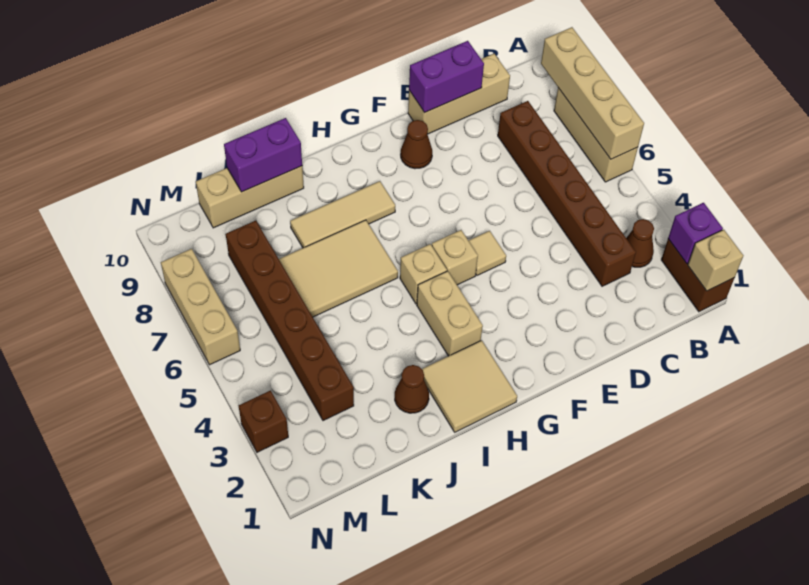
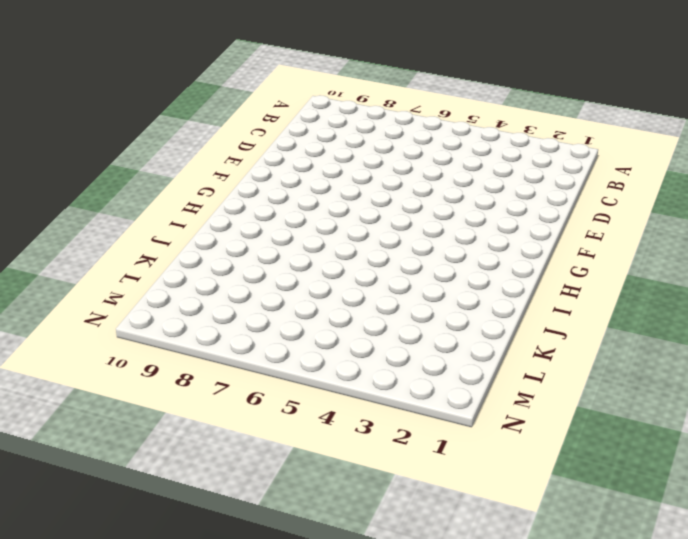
none -> brown 1x2 brick [661,239,734,312]
none -> tan 1x3 brick [554,88,638,182]
none -> brown 1x1 cone [626,219,654,267]

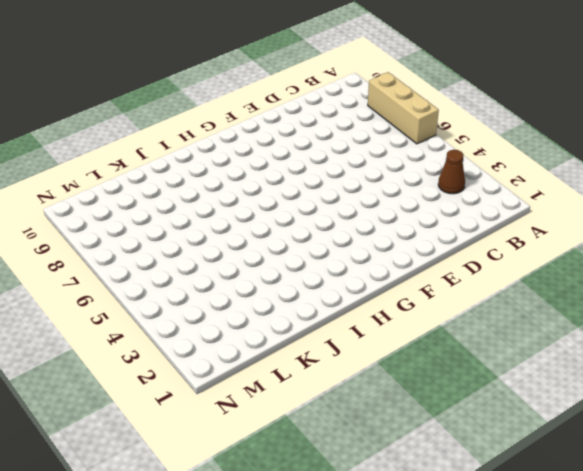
none -> brown 1x2 brick [661,239,734,312]
none -> brown 1x6 brick [498,101,636,286]
none -> tan 1x3 brick [408,54,510,134]

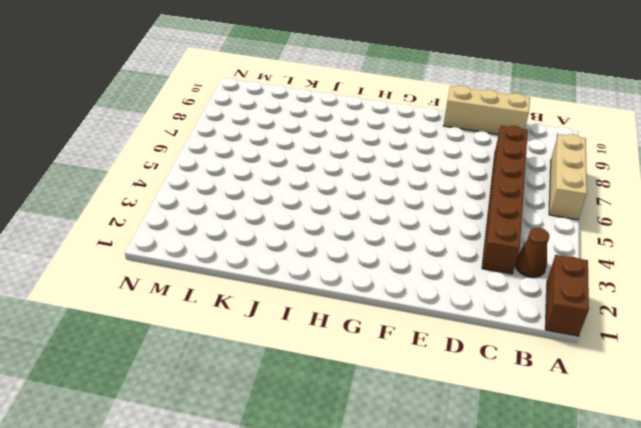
none -> tan 1x1 tile [468,231,506,275]
none -> brown 1x1 cone [401,120,432,169]
none -> tan 1x1 brick [432,230,478,285]

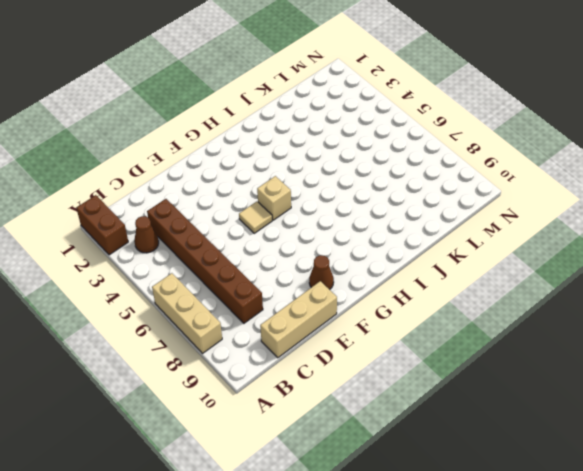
none -> tan 2x2 tile [422,340,517,432]
none -> tan 1x2 brick [417,271,483,356]
none -> tan 1x1 brick [400,244,447,304]

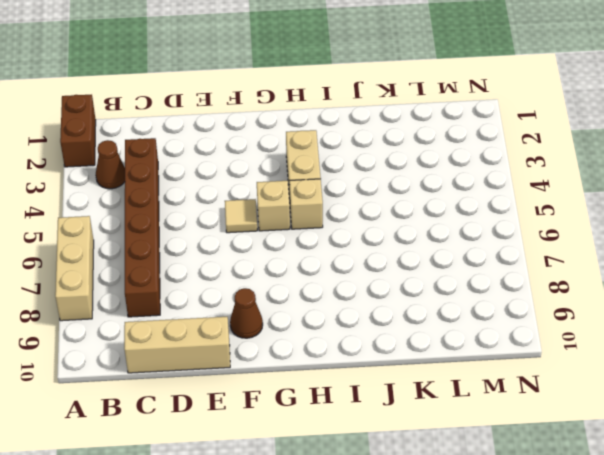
none -> tan 2x2 tile [422,340,517,432]
none -> tan 1x3 tile [290,181,395,248]
none -> tan 2x3 tile [279,220,398,317]

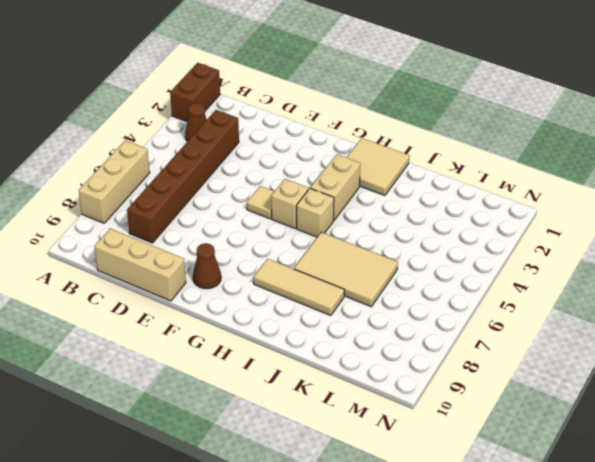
none -> brown 1x1 cone [395,365,429,413]
none -> tan 1x3 brick [196,166,304,228]
none -> brown 1x6 brick [226,221,354,421]

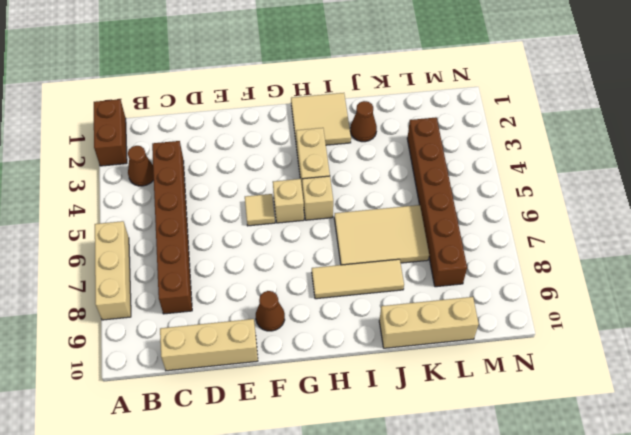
none -> brown 1x1 brick [239,391,288,452]
none -> tan 1x3 brick [161,249,240,365]
none -> tan 1x1 brick [688,230,743,291]

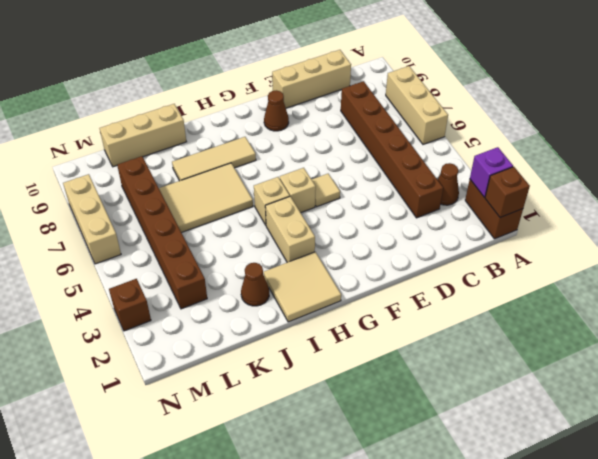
brown 1x1 brick [485,167,530,217] -> tan 1x1 brick [688,230,743,291]
none -> tan 1x4 brick [541,27,644,159]
none -> purple 1x2 brick [409,41,484,113]
none -> purple 1x2 brick [224,118,302,192]

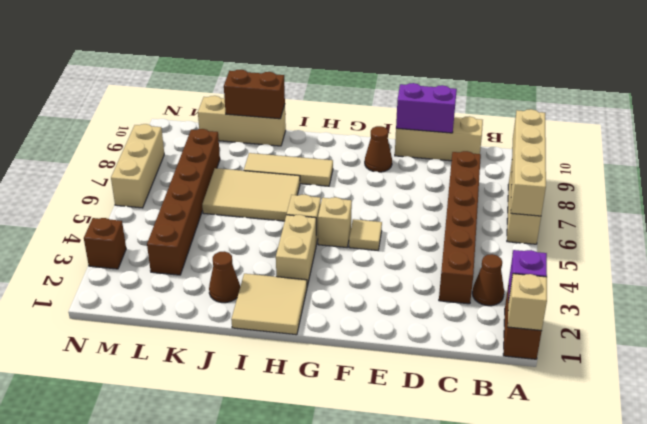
brown 1x2 brick [224,70,285,119] -> purple 1x2 brick [224,118,302,192]

